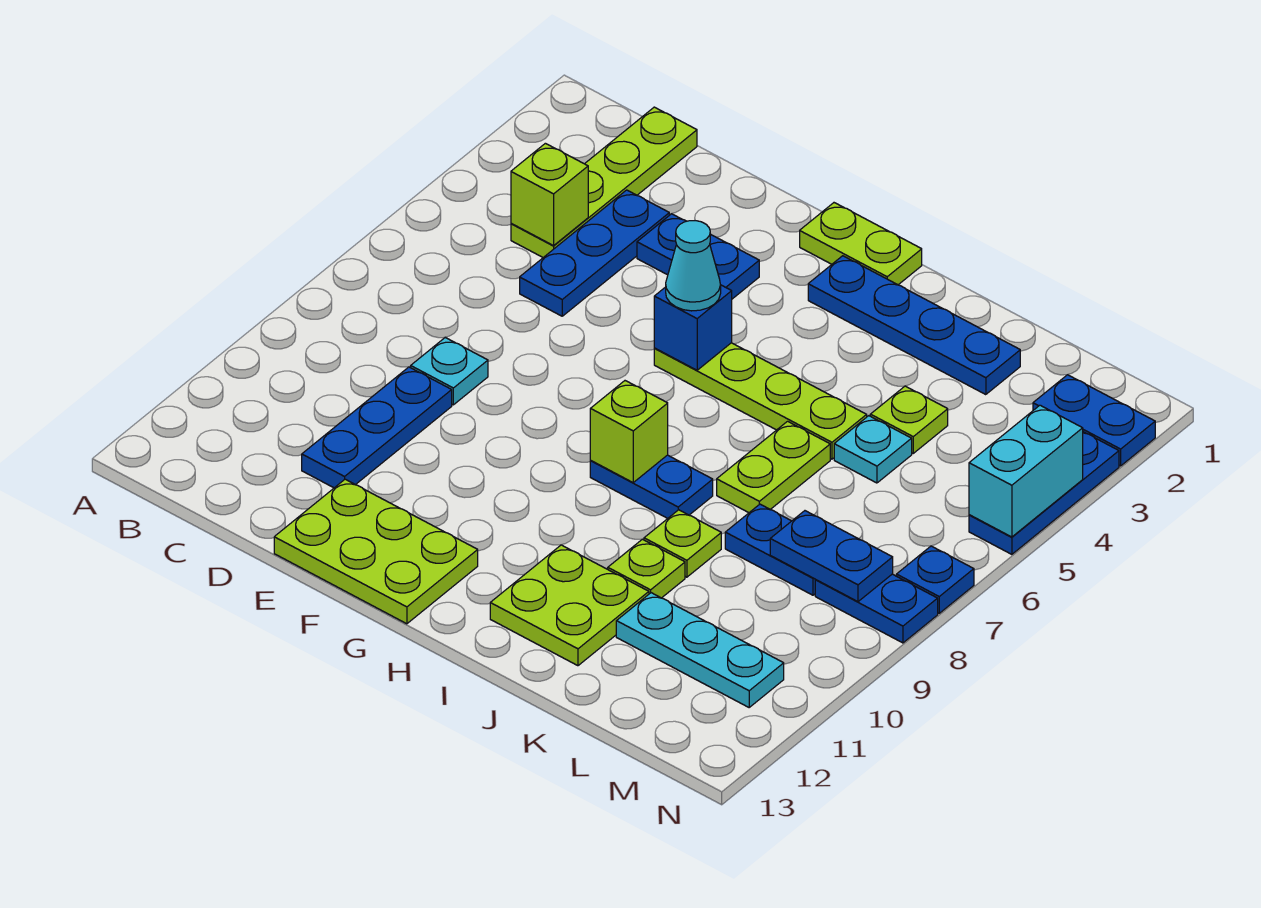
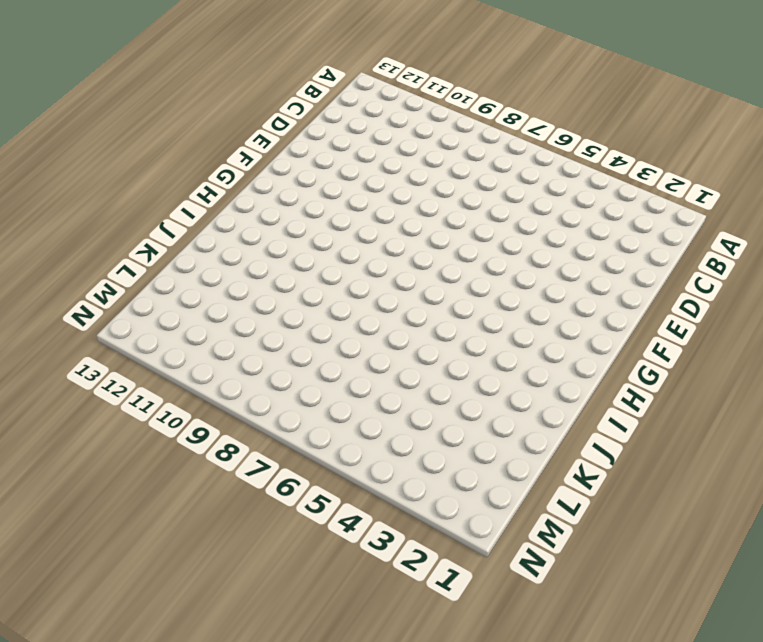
none -> lime 1x4 plate [511,107,697,257]
none -> blue 1x3 plate [520,190,669,316]
none -> cyan 1x1 plate [411,338,488,405]

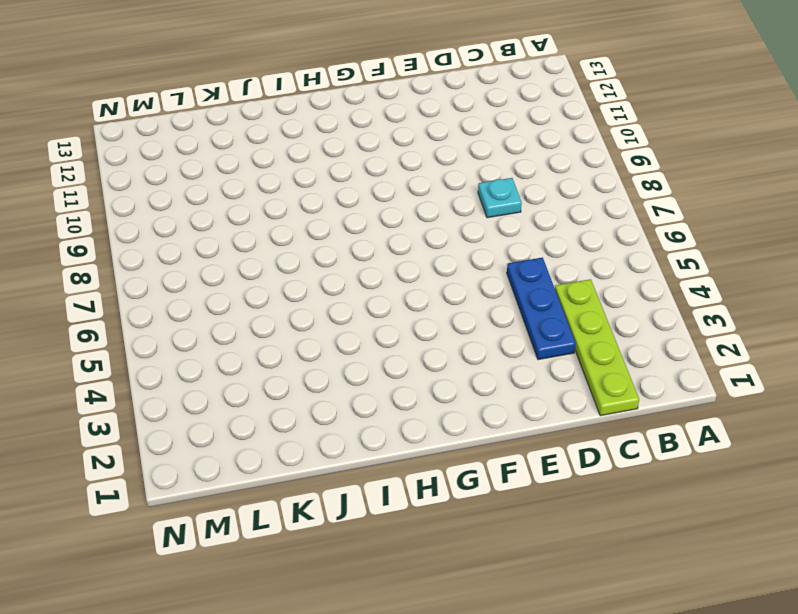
none -> blue 1x3 plate [302,367,452,488]
none -> blue 1x2 plate [637,214,759,299]
none -> lime 2x3 plate [274,479,478,624]

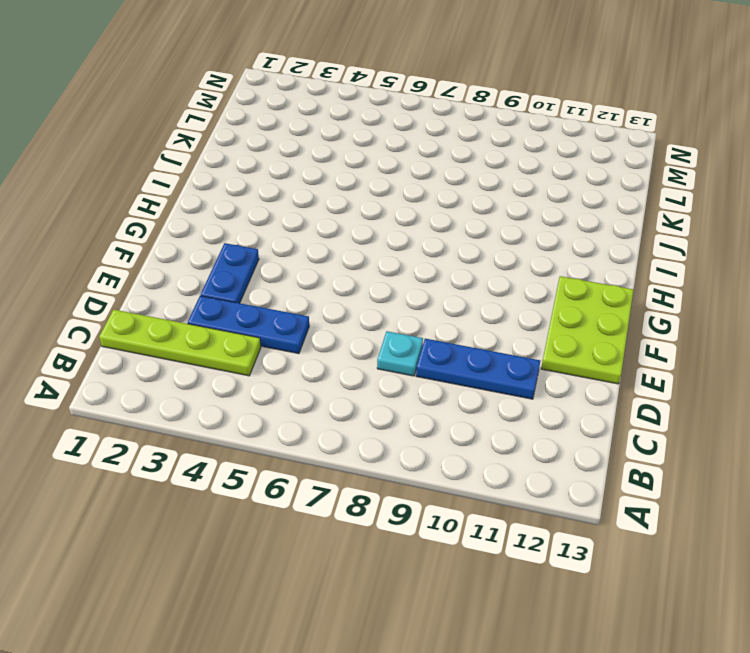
none -> lime 1x2 plate [800,203,922,285]
none -> lime 1x4 plate [654,343,867,459]
none -> blue 1x4 plate [808,256,1020,395]

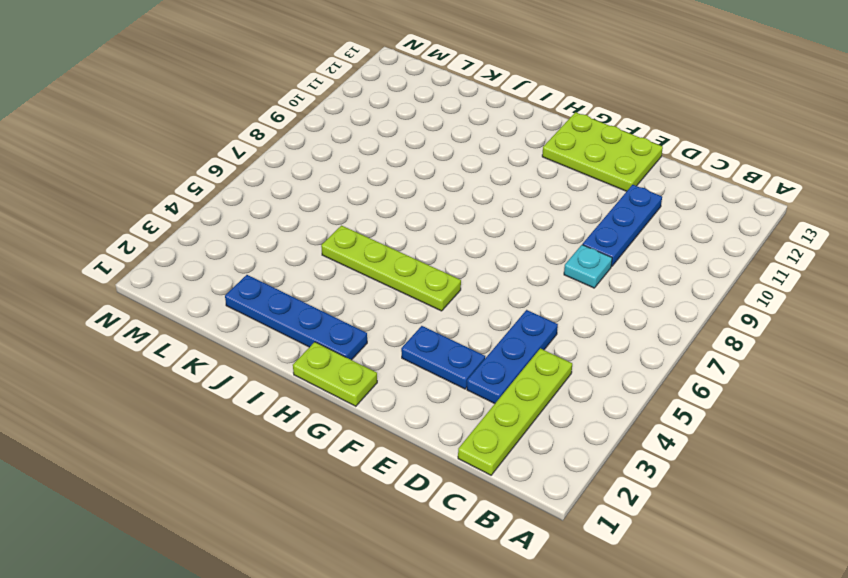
none -> blue 1x2 plate [590,455,713,519]
none -> lime 2x2 plate [490,545,649,666]
none -> lime 1x2 plate [717,421,830,513]

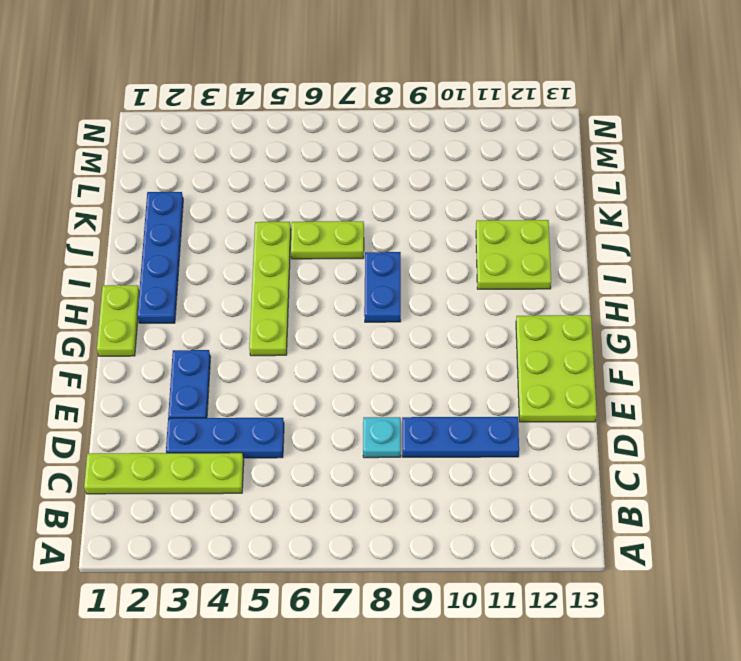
none -> lime 1x1 plate [644,510,721,577]
none -> lime 1x1 plate [608,539,685,598]
none -> lime 1x1 plate [870,386,948,453]

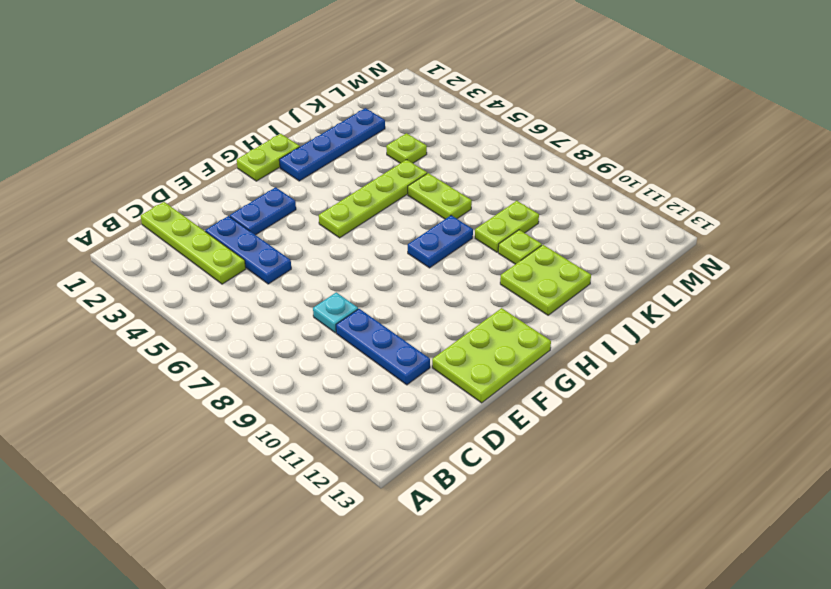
lime 1x2 plate [475,201,539,252] -> lime 1x1 plate [644,510,721,577]
none -> cyan 1x1 plate [834,416,912,483]
none -> blue 1x2 plate [725,504,816,595]
none -> cyan 1x3 plate [616,593,784,707]

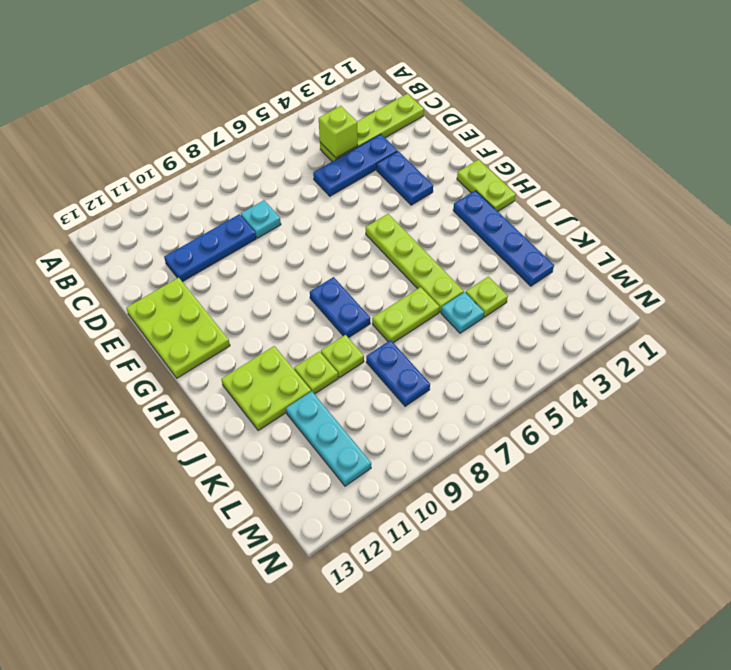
none -> blue 1x2 plate [1033,375,1155,466]
none -> blue 1x2 plate [815,574,938,643]
none -> blue 1x3 plate [969,432,1119,554]

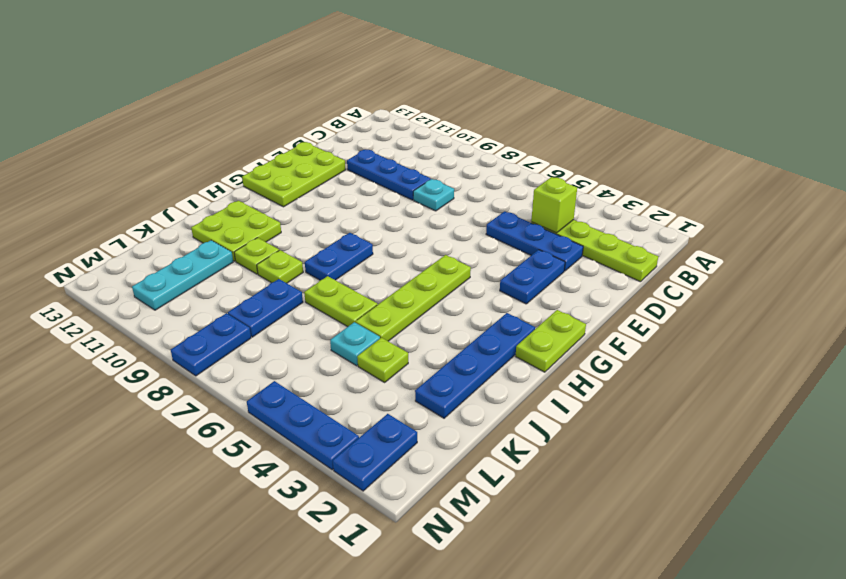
none -> blue 1x1 plate [897,546,974,613]
none -> blue 1x1 brick [654,285,732,370]
none -> lime 1x1 brick [590,381,668,482]

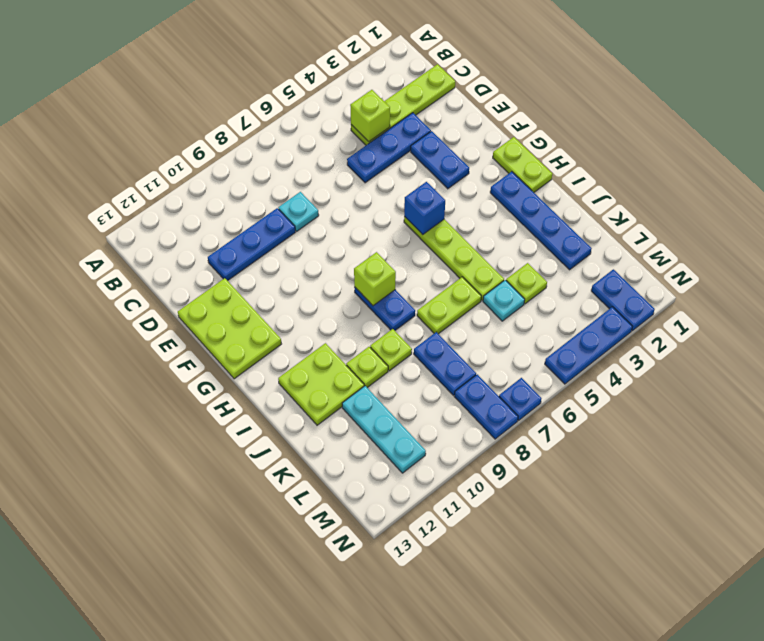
none -> blue 1x2 plate [770,511,893,602]
none -> cyan 1x2 brick [969,405,1083,537]
none -> cyan 1x1 cone [666,221,721,311]

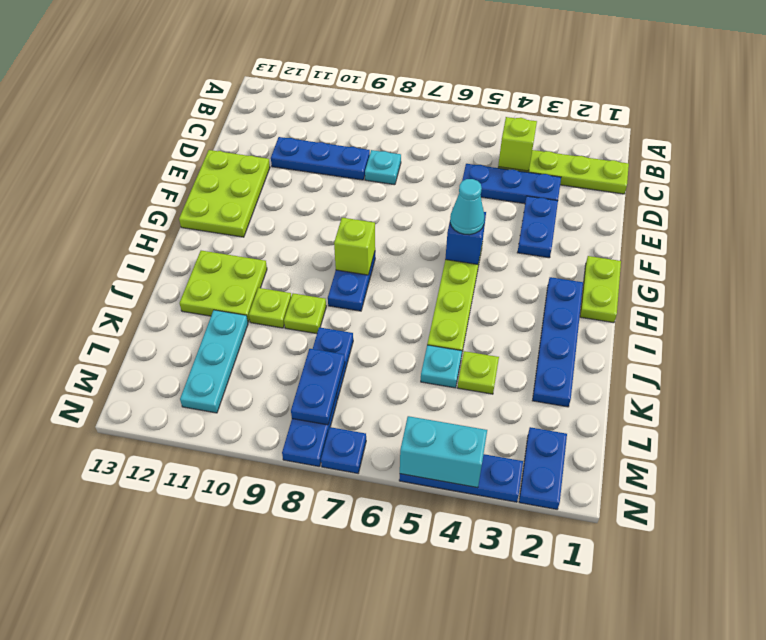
none -> lime 1x2 plate [717,421,830,513]

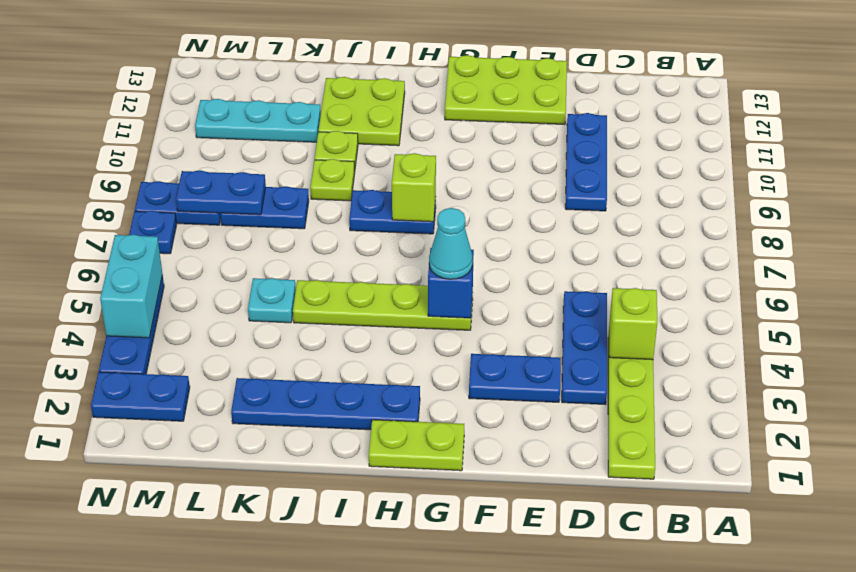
none -> cyan 1x1 plate [411,338,488,405]
none -> lime 1x2 plate [717,421,830,513]
none -> lime 1x1 plate [870,386,948,453]

